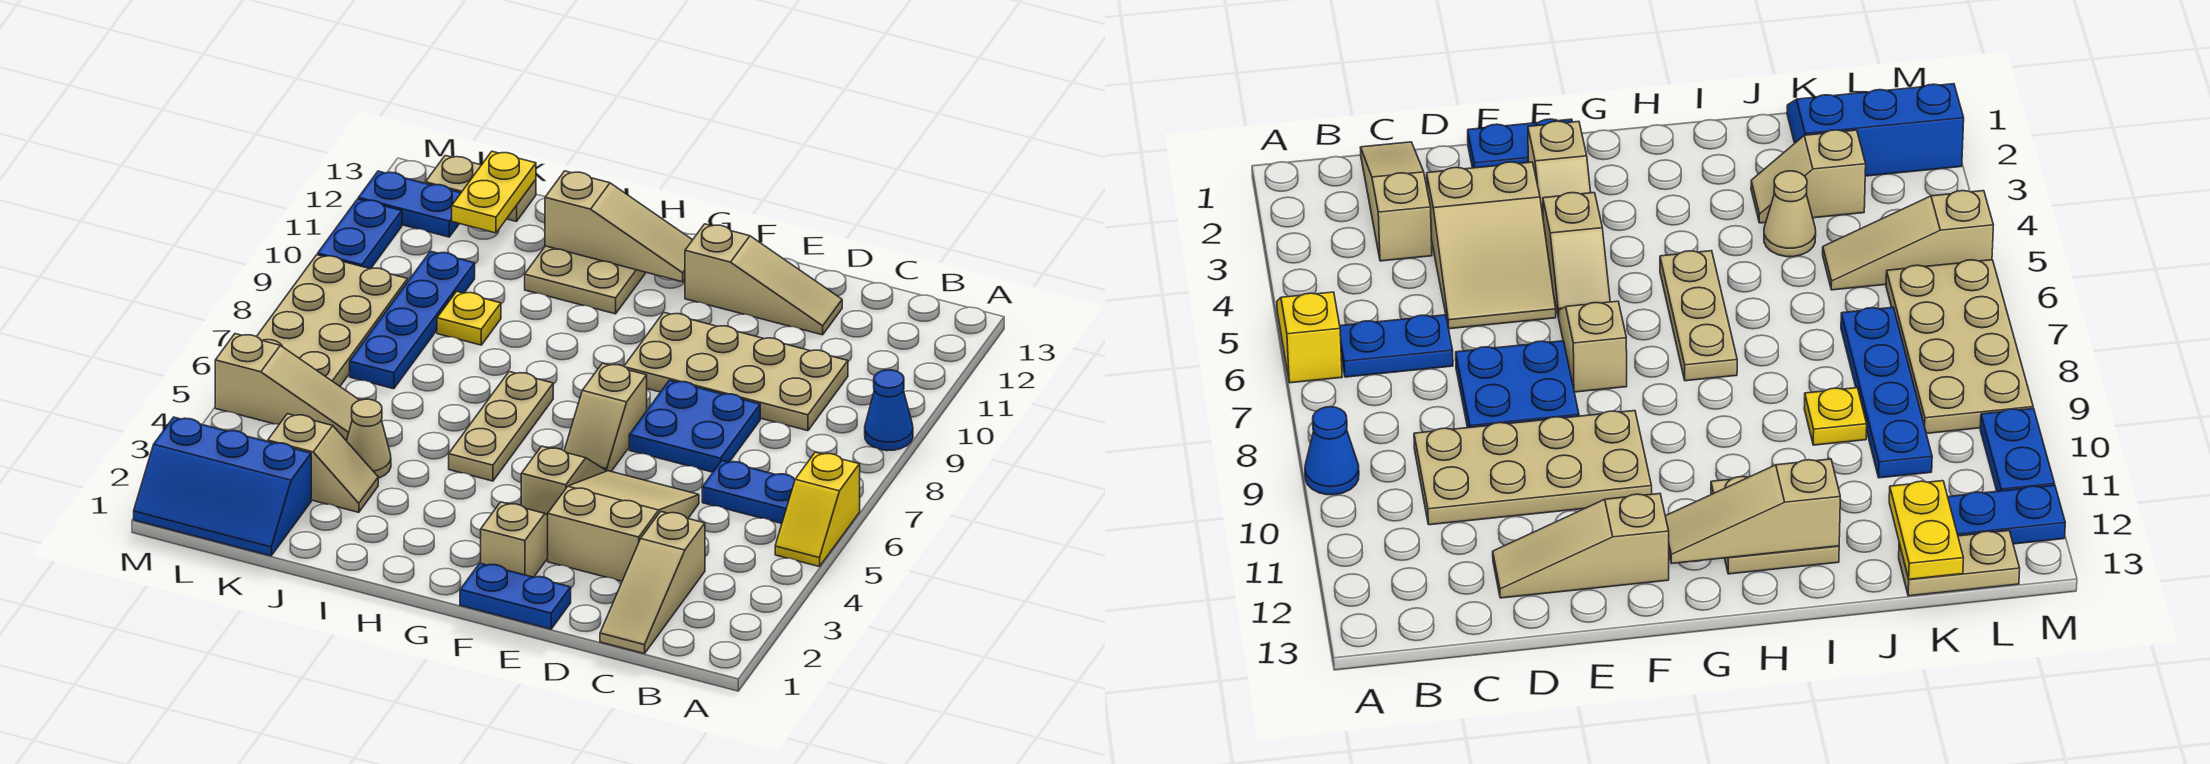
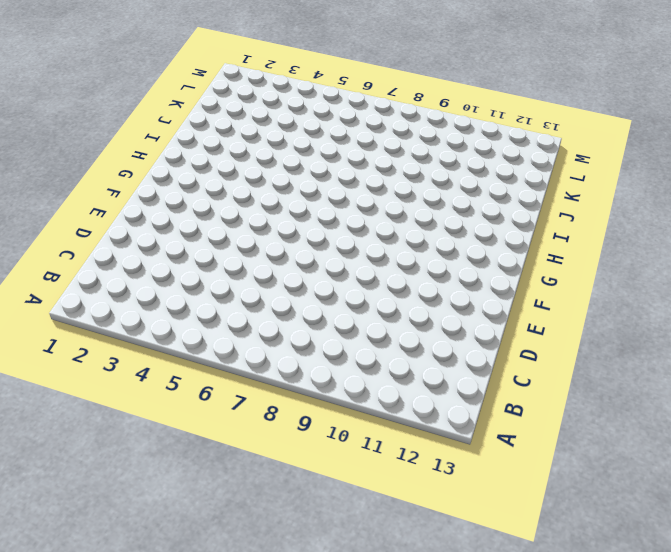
none -> yellow 1x2 slope [775,452,860,567]
none -> blue 1x1 cone [865,370,913,451]
none -> blue 1x2 plate [702,461,795,524]

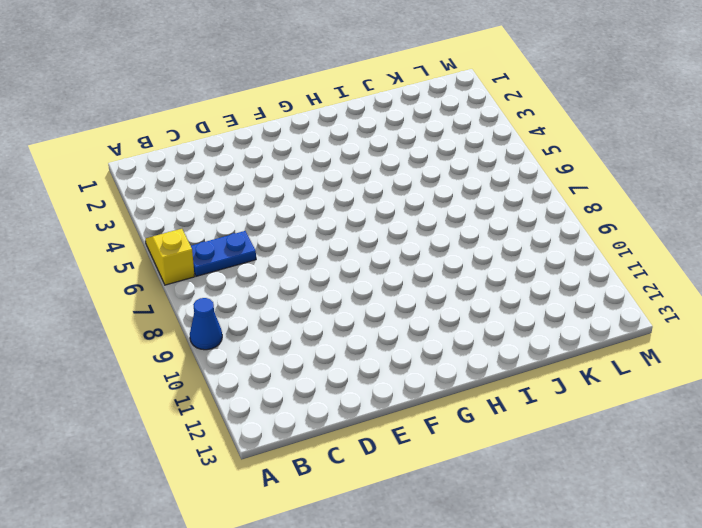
none -> tan 1x3 slope [600,511,705,654]
none -> tan 2x4 plate [624,313,848,431]
none -> tan 2x3 slope [548,471,699,581]

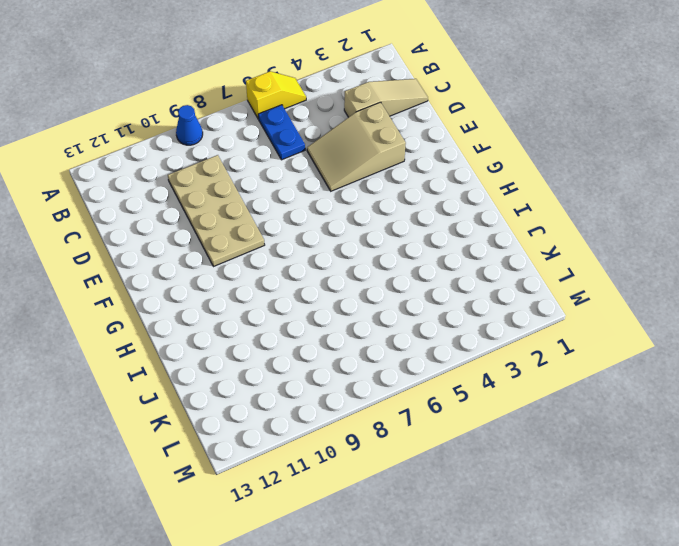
none -> blue 2x2 plate [629,380,760,472]
none -> tan 1x3 slope [685,224,842,335]
none -> blue 1x2 plate [460,563,571,629]

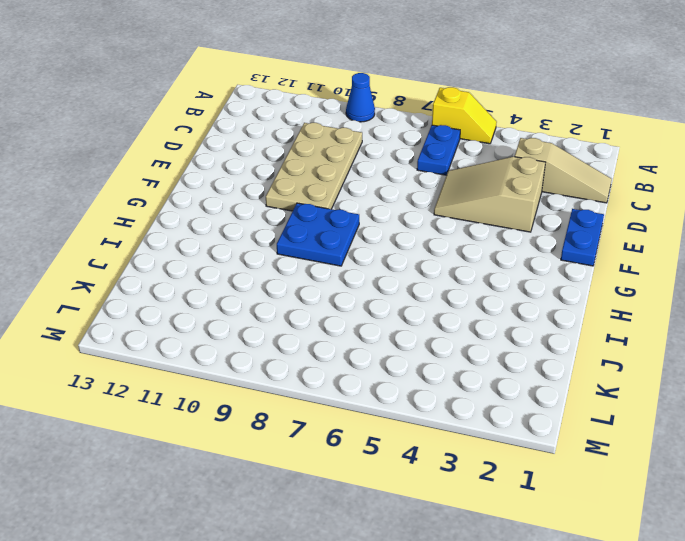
blue 2x2 plate [277,203,359,266] -> blue 2x2 plate moved to [629,380,760,472]
none -> tan 1x3 slope [685,224,842,335]
none -> tan 1x2 slope [481,502,548,577]
none -> tan 1x2 slope [521,446,606,515]

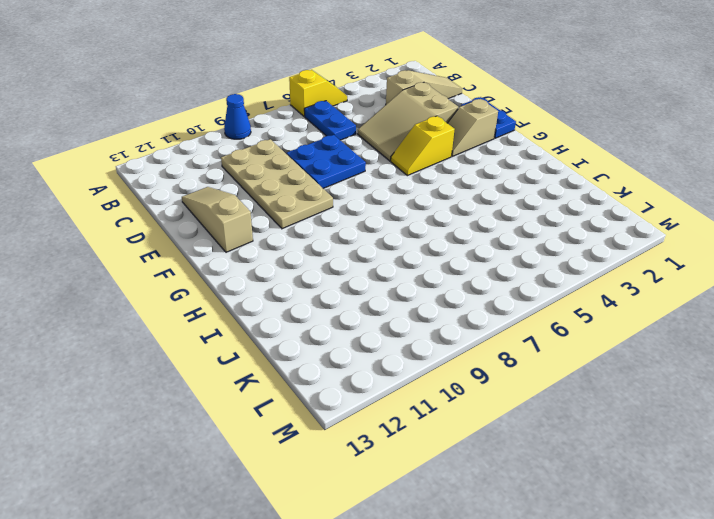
yellow 1x2 slope [391,116,455,176] -> tan 1x2 slope [521,446,606,515]
none -> tan 1x2 slope [564,363,647,471]
none -> tan 1x3 plate [449,372,553,481]
none -> tan 2x2 plate [525,246,646,314]

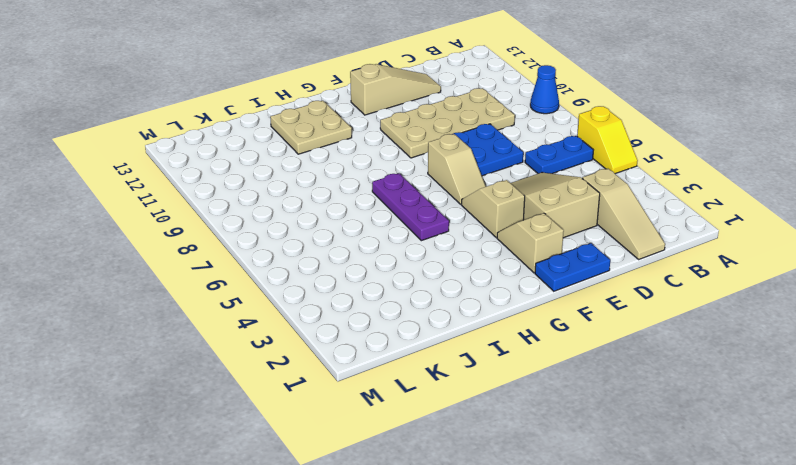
purple 1x3 plate [372,173,449,241] -> tan 1x3 plate [449,372,553,481]
none -> tan 1x2 slope [268,414,378,512]
none -> tan 1x1 cone [347,399,391,478]
none -> yellow 1x1 plate [437,291,501,345]

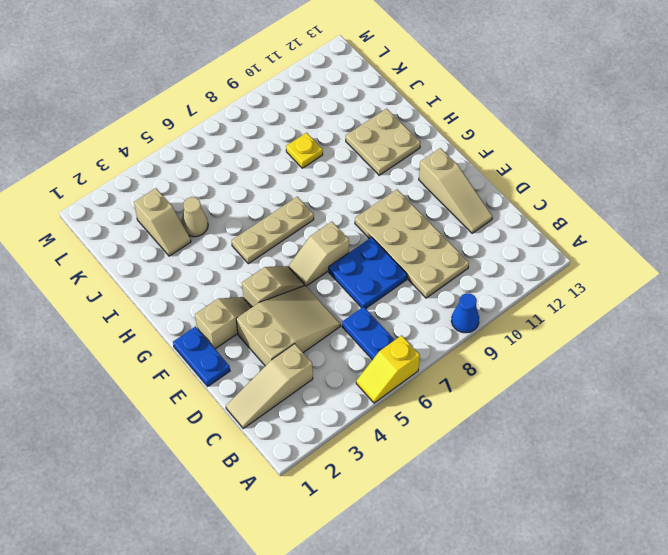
none -> blue 2x3 slope [134,417,311,556]
none -> tan 1x3 slope [215,334,359,441]
none -> blue 1x4 plate [350,251,475,389]

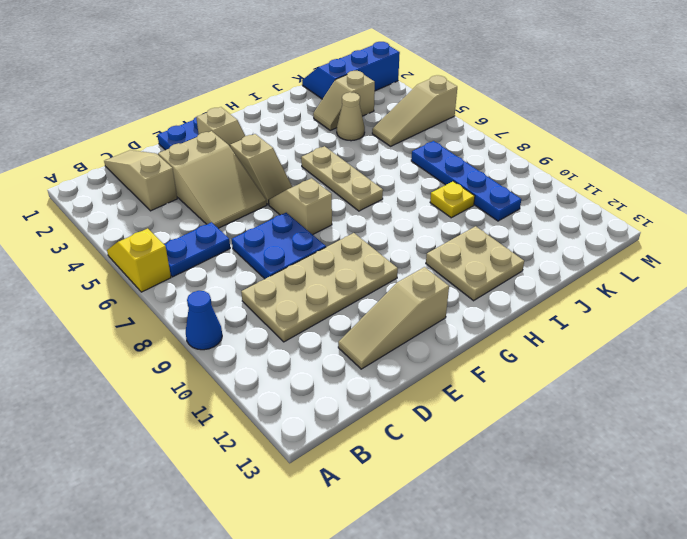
none -> tan 1x2 plate [426,156,536,221]
none -> tan 2x4 plate [257,255,408,386]
none -> blue 1x2 plate [358,171,461,237]

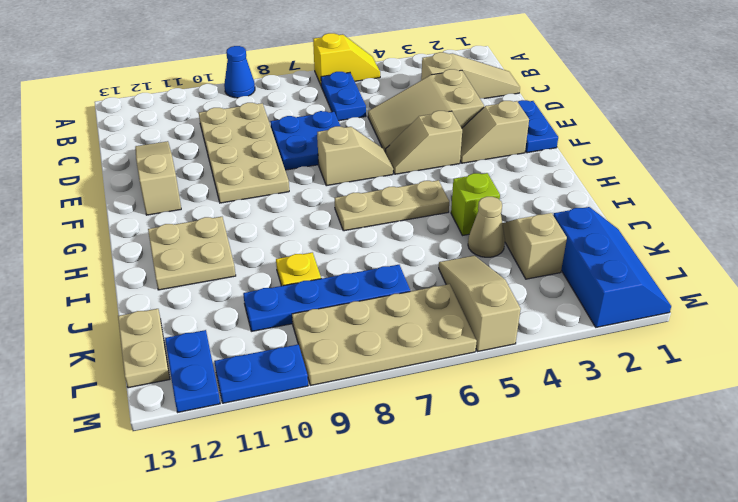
lime 1x1 brick [451,173,500,236] -> none
none -> tan 1x3 slope [545,171,692,282]
none -> yellow 1x2 plate [452,151,536,233]

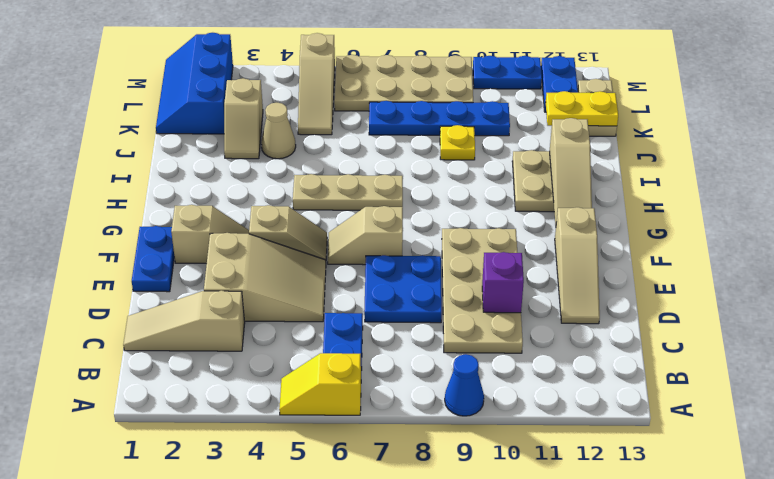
purple 1x1 brick [482,252,524,313] -> none

